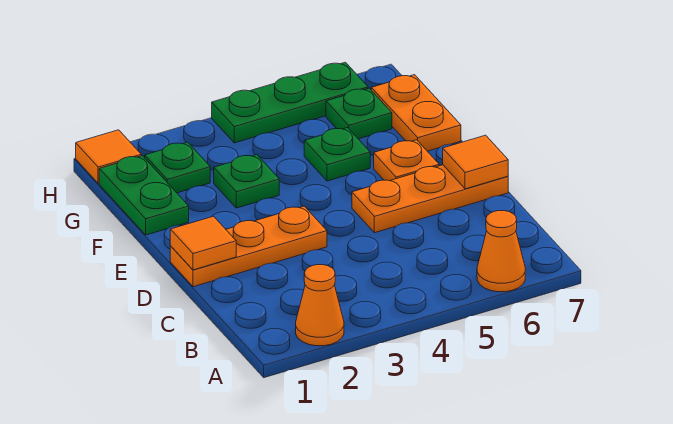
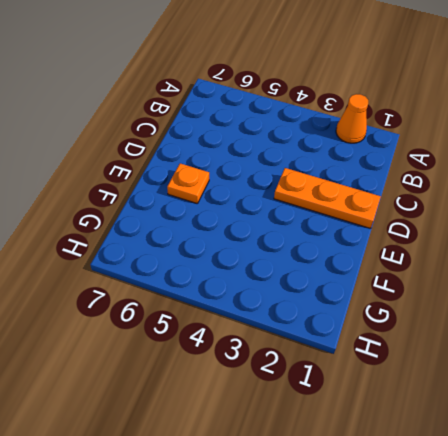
none -> orange 1x1 cone [477,211,525,292]
none -> orange 1x3 plate [352,165,508,233]
none -> green 1x2 plate [99,156,189,235]

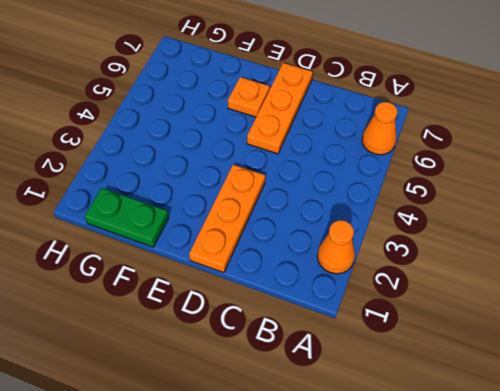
none -> green 1x1 plate [214,155,279,208]
none -> green 1x1 plate [304,128,370,181]
none -> orange 1x2 plate [371,75,461,151]

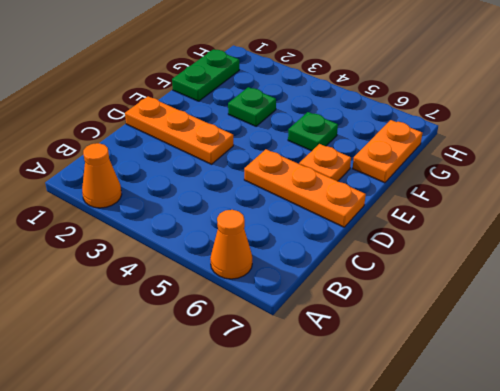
none -> green 1x1 plate [145,142,210,193]
none -> green 1x1 plate [326,88,392,139]
none -> orange 1x1 tile [76,130,141,183]

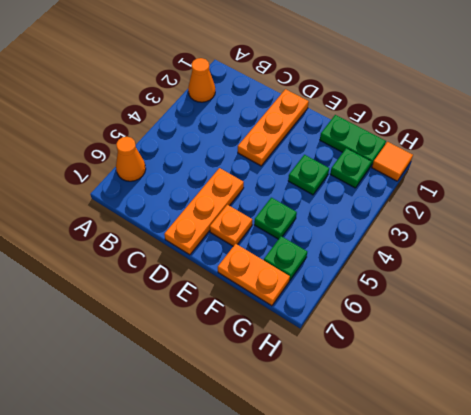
none -> green 1x3 plate [212,62,368,143]
none -> orange 1x1 tile [170,216,236,270]
none -> orange 1x1 tile [443,135,508,189]

